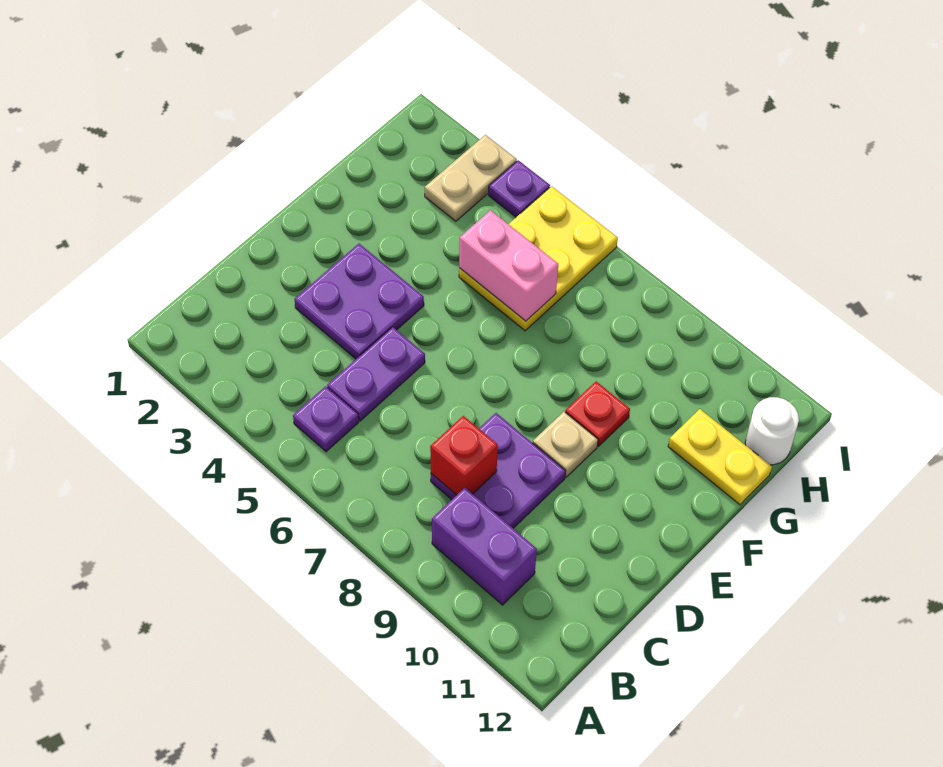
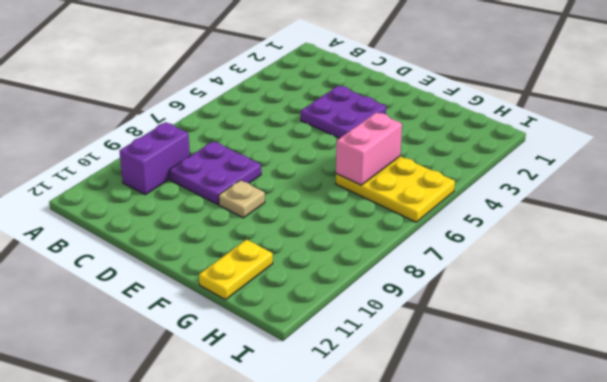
none -> purple 1x1 plate [293,386,359,452]
none -> purple 1x2 plate [327,327,425,421]
none -> red 1x1 plate [565,381,630,446]

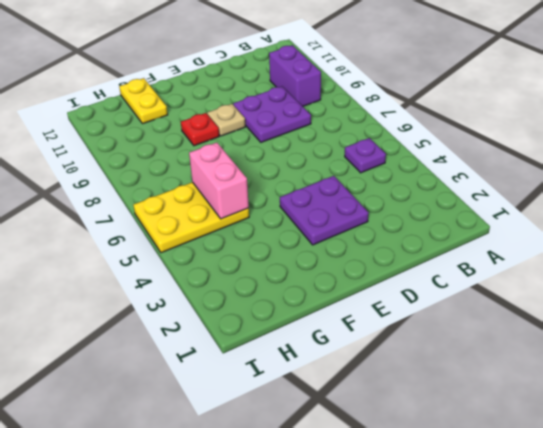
none -> purple 1x2 plate [327,327,425,421]
none -> tan 1x2 plate [425,135,517,221]
none -> white 1x1 round brick [745,397,799,465]

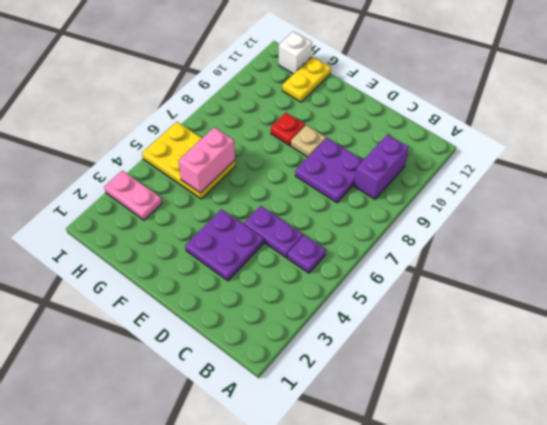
pink 1x2 plate [104,171,162,220] -> tan 1x2 plate [425,135,517,221]
white 1x1 brick [279,31,312,74] -> white 1x1 round brick [745,397,799,465]
none -> purple 1x1 plate [489,160,550,217]
none -> red 1x1 brick [430,416,498,495]

